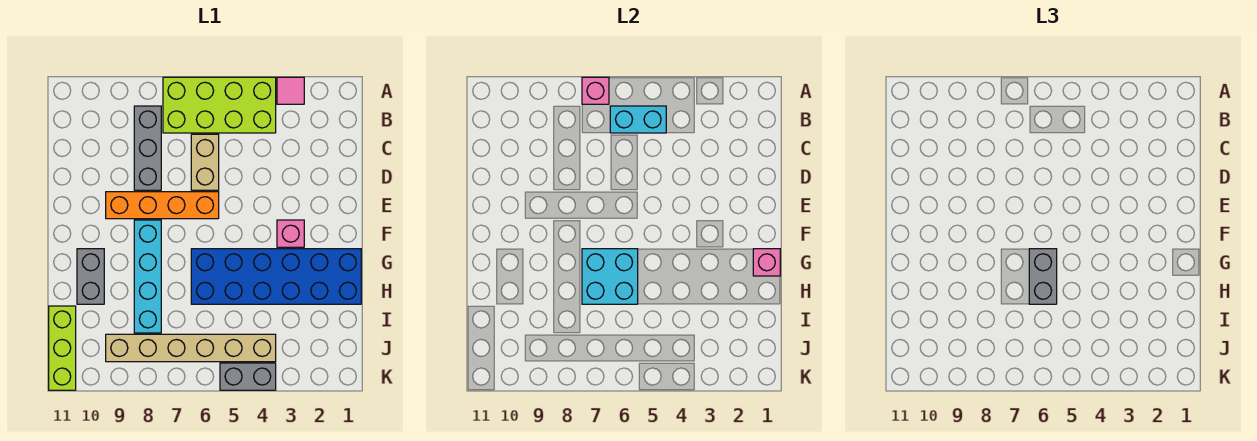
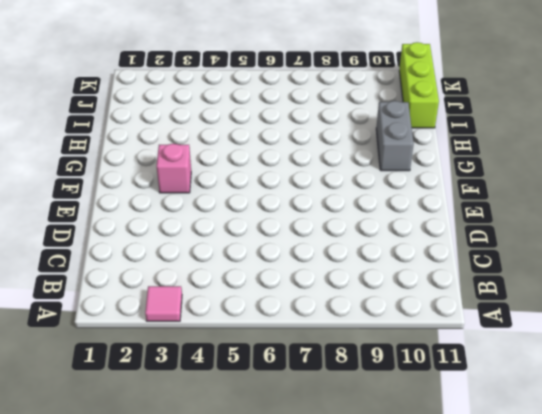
none -> lime 2x4 brick [163,77,276,133]
none -> grey 1x3 brick [134,106,161,190]
none -> tan 1x2 brick [191,134,219,190]

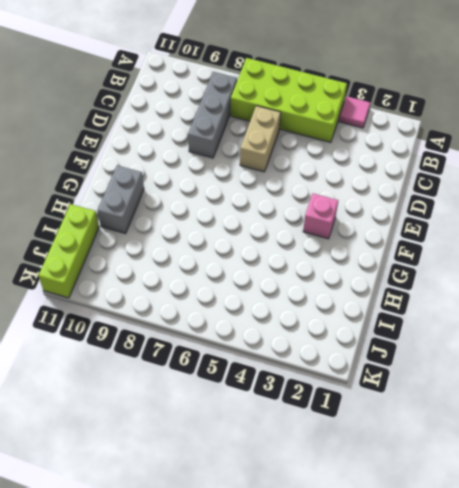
none -> orange 1x4 brick [106,192,219,219]
none -> cyan 1x4 brick [134,220,161,333]
none -> blue 2x6 brick [191,249,361,304]

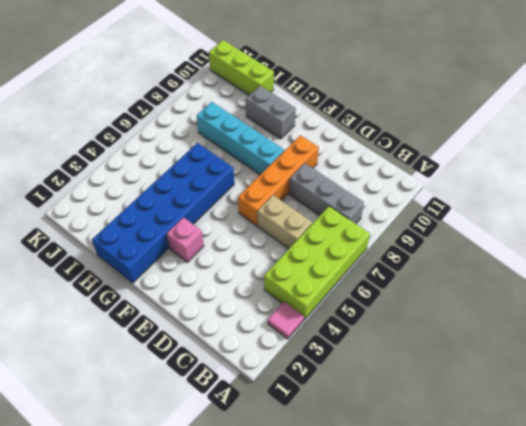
none -> tan 1x6 brick [106,334,276,362]
none -> grey 1x2 brick [220,363,276,390]
none -> pink 1x1 brick [582,77,609,104]

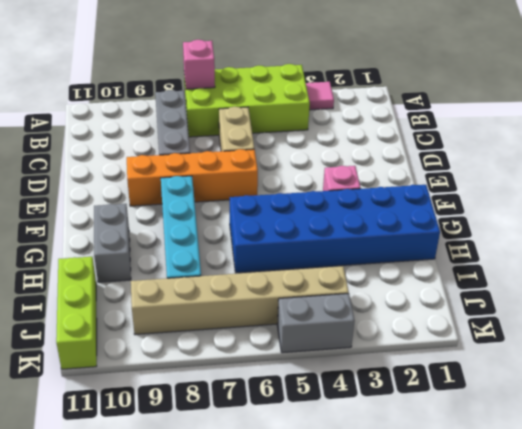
none -> cyan 1x2 brick [610,106,666,133]
none -> pink 1x1 brick [753,249,780,276]
none -> cyan 2x2 brick [582,249,638,304]

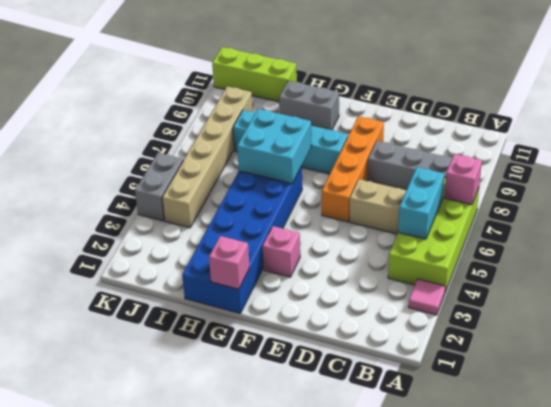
none -> grey 1x2 brick [1029,249,1057,304]

